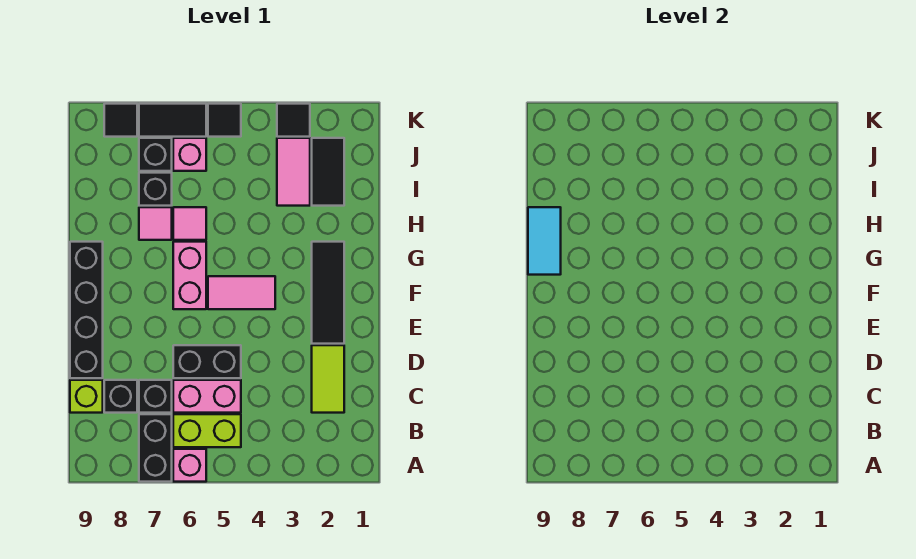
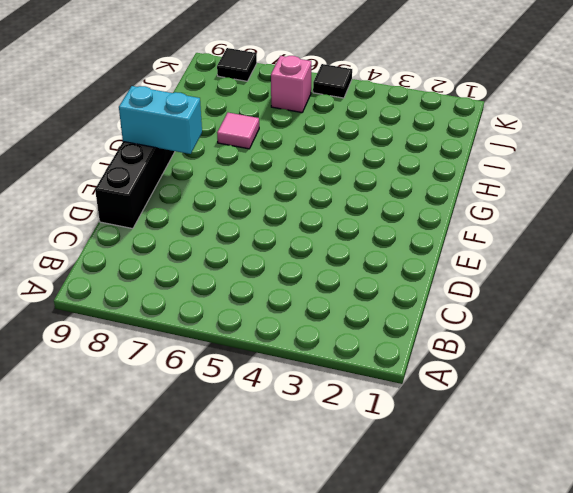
cyan 1x2 brick [119,86,202,154] -> none
none -> pink 1x1 brick [173,449,206,482]
none -> black 1x2 brick [139,414,172,482]
none -> lime 1x2 brick [173,414,241,447]

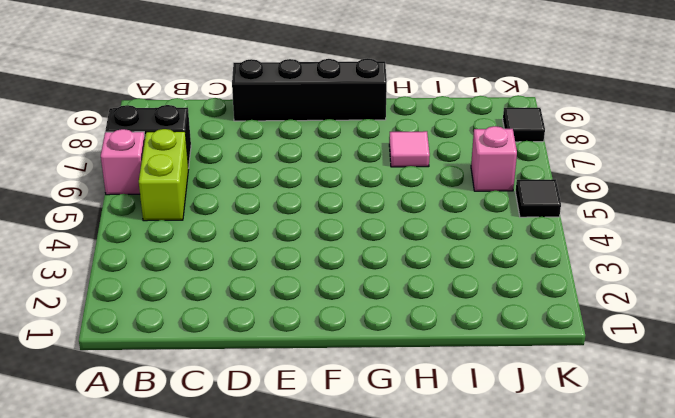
none -> lime 1x2 tile [312,345,344,413]
none -> pink 1x2 brick [173,380,241,413]
none -> black 1x1 brick [139,380,172,413]

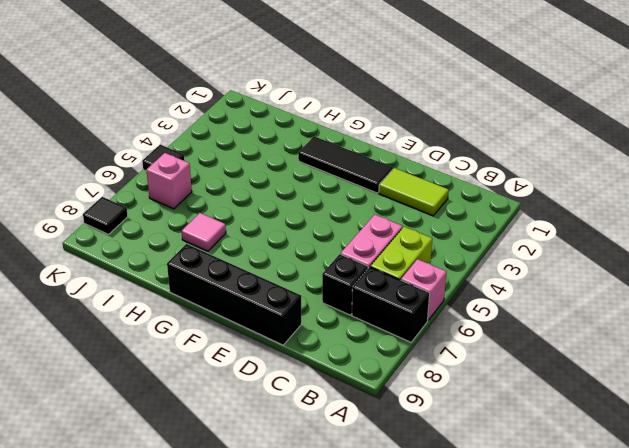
none -> black 1x1 brick [104,380,137,413]
none -> lime 1x1 brick [70,380,103,413]
none -> black 1x2 brick [173,345,241,378]

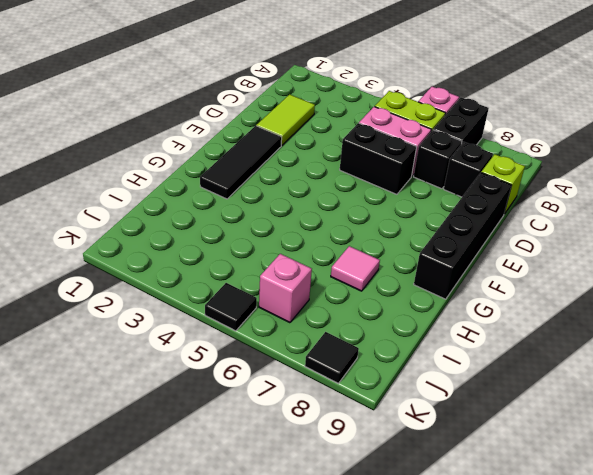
none -> pink 1x2 tile [208,276,275,309]
none -> pink 1x2 brick [173,242,206,309]
none -> pink 1x1 tile [173,207,206,240]

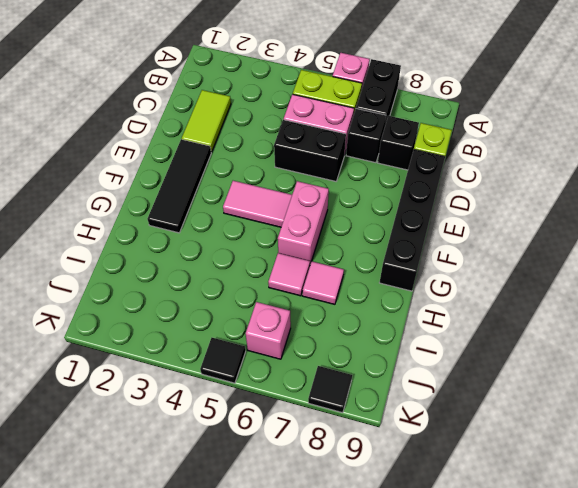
none -> black 1x2 tile [312,138,344,206]
none -> pink 1x2 tile [277,138,310,206]
none -> black 1x1 brick [139,173,172,206]

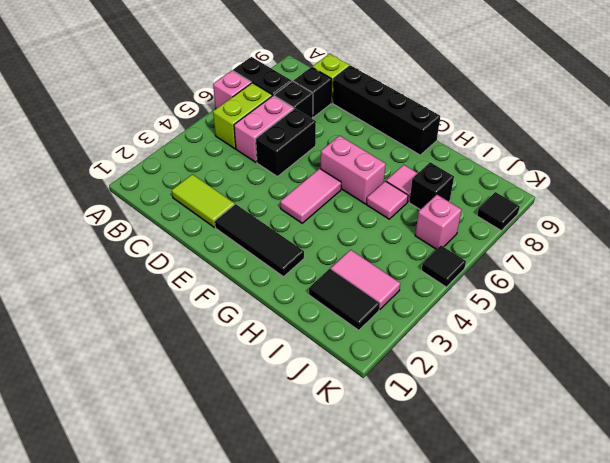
none -> black 1x1 brick [139,138,172,171]
none -> black 1x1 tile [277,104,310,137]
none -> black 1x2 tile [139,104,206,137]

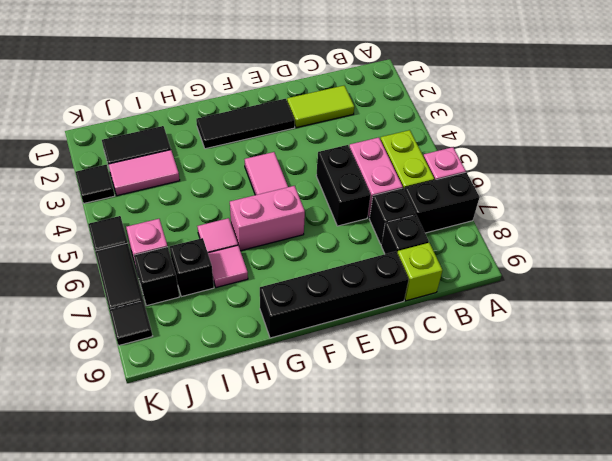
none -> cyan 1x2 tile [528,207,561,275]

